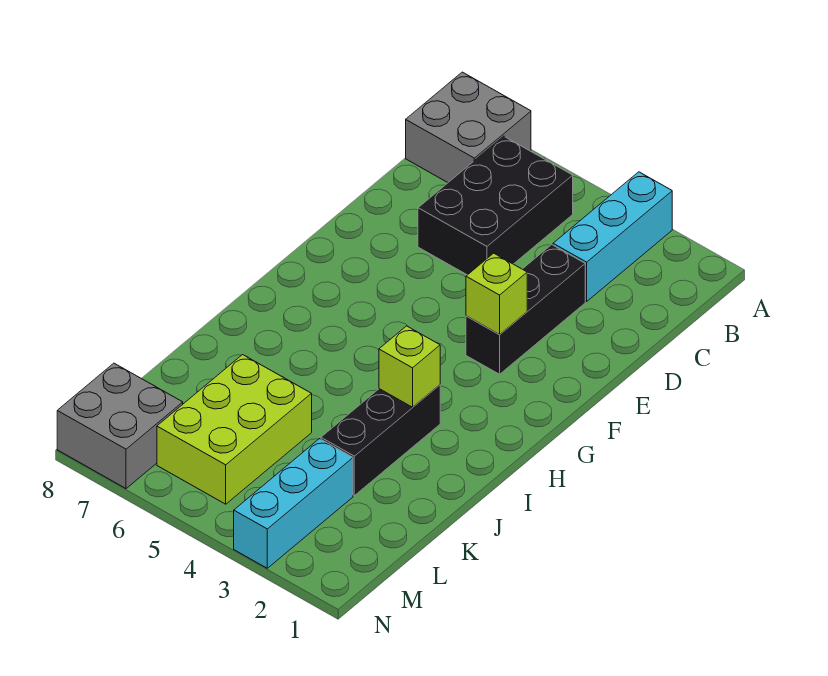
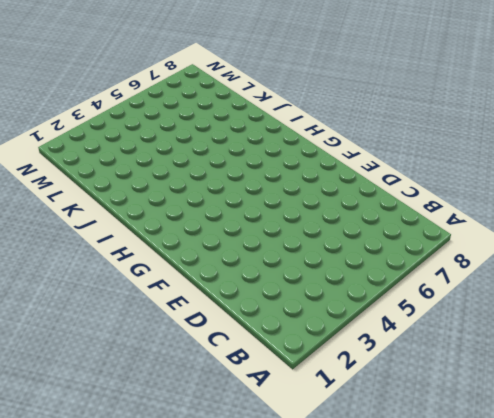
none -> cyan 1x3 brick [553,172,672,301]
none -> grey 2x2 brick [406,72,531,183]

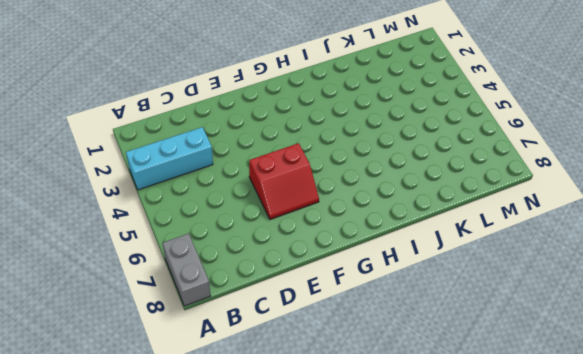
grey 1x2 brick [162,233,210,306] -> grey 2x2 brick [406,72,531,183]
red 2x2 slope [249,143,319,219] -> none
none -> black 2x3 brick [418,136,573,275]
none -> black 1x3 brick [466,245,585,374]

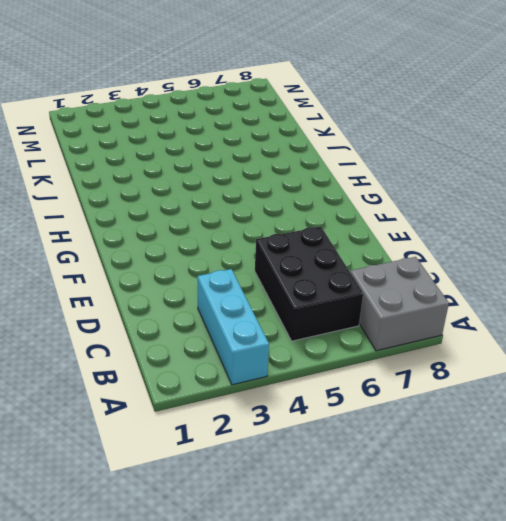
none -> black 1x3 brick [466,245,585,374]
none -> black 1x3 brick [321,385,440,496]

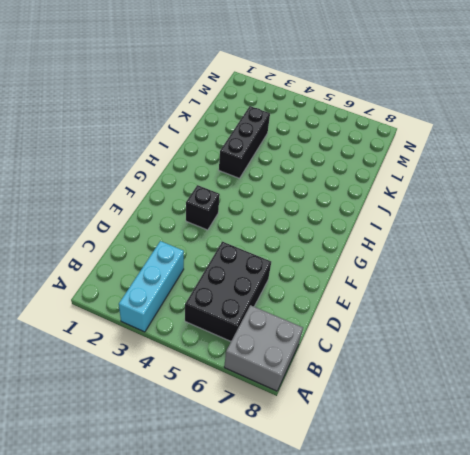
black 1x1 brick [186,185,220,230] -> black 1x3 brick [466,245,585,374]
none -> lime 2x3 brick [157,355,312,504]
none -> cyan 1x3 brick [234,439,353,568]

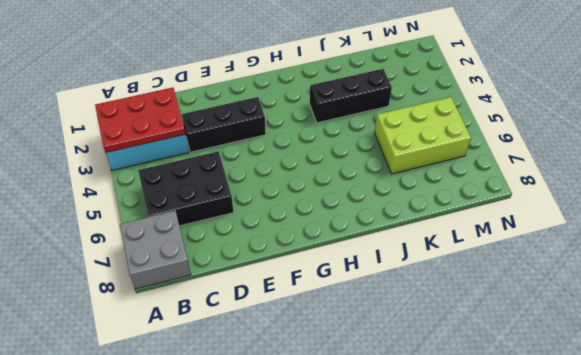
red 2x3 plate [95,88,185,153] -> none
none -> cyan 1x3 brick [234,439,353,568]
none -> grey 2x2 brick [57,363,183,489]

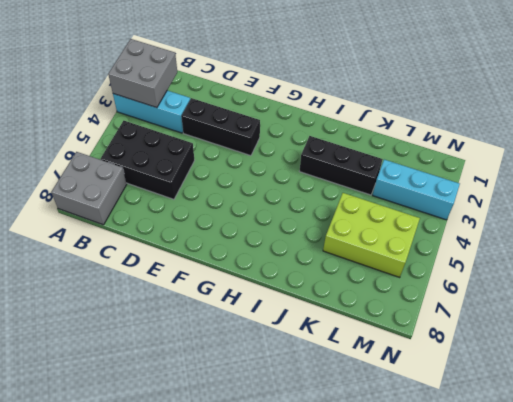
grey 2x2 brick [108,39,177,108] -> grey 2x2 brick moved to [57,363,183,489]
none -> lime 1x1 brick [466,253,527,334]
none -> lime 1x1 brick [379,326,440,407]

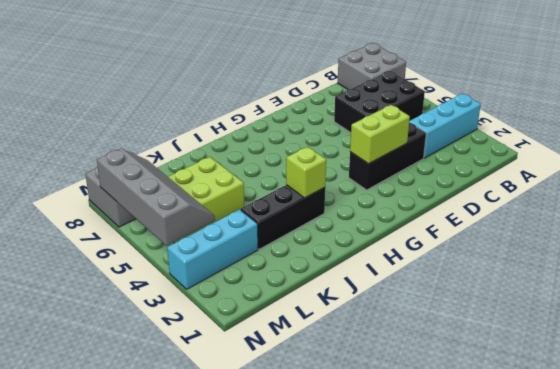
lime 1x2 brick [350,105,410,164] -> lime 1x1 brick [466,253,527,334]
grey 2x4 slope [97,149,215,246] -> none

